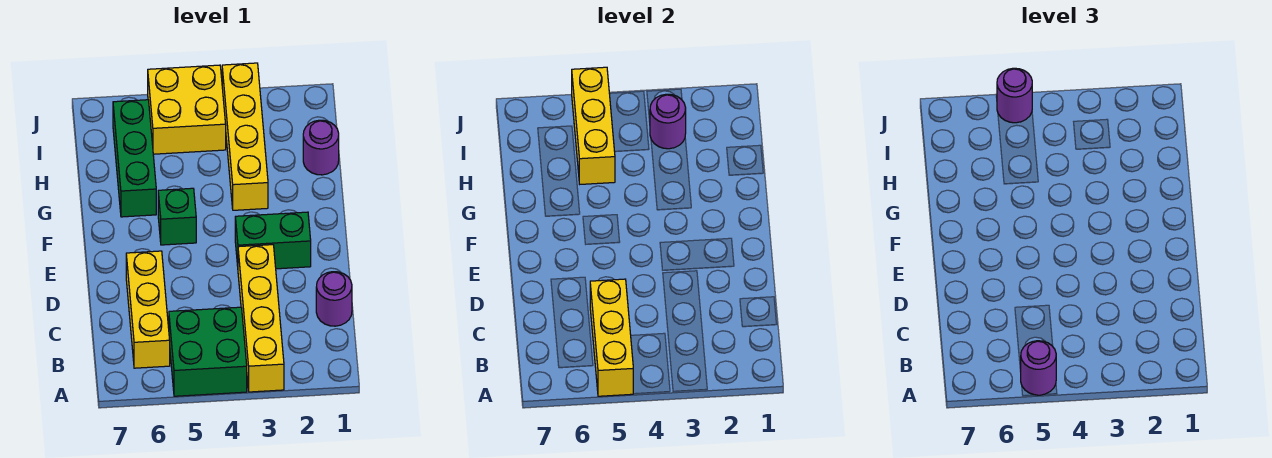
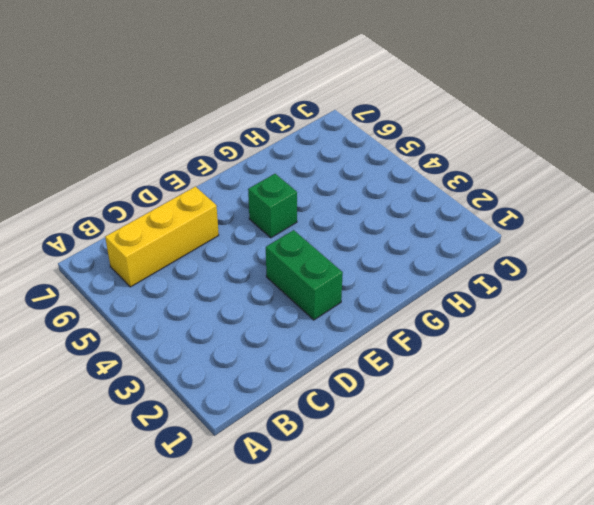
none -> yellow 1x4 brick [238,245,284,392]
none -> green 2x2 brick [169,307,247,396]
none -> purple 1x1 round brick [316,272,352,326]

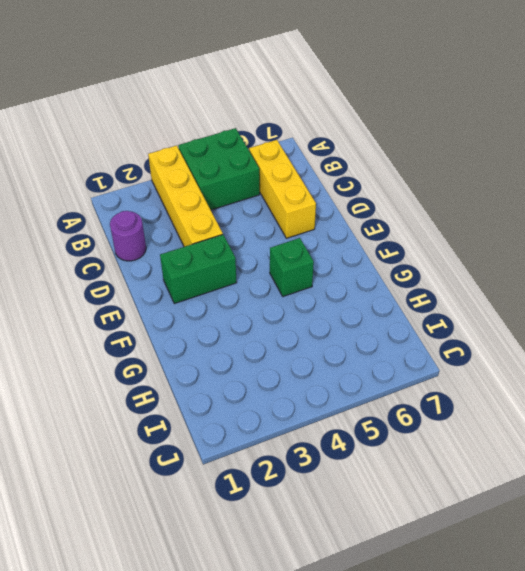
none -> yellow 1x4 brick [222,63,268,210]
none -> green 1x3 brick [113,100,156,217]
none -> purple 1x1 round brick [303,120,339,175]

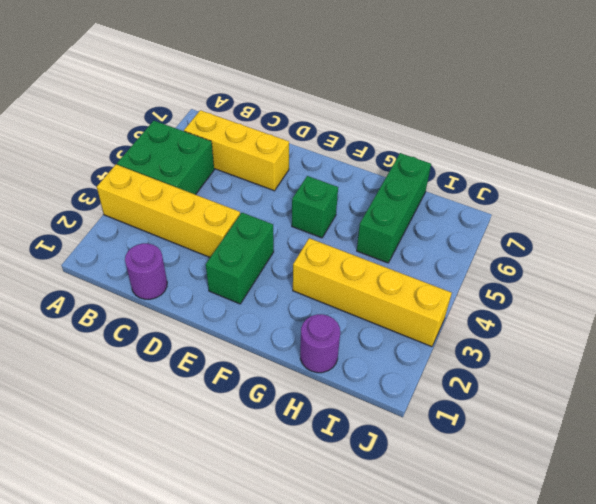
green 1x3 brick [357,153,431,263] -> green 1x3 brick turned to [113,100,156,217]
none -> yellow 2x2 brick [148,65,226,154]
none -> yellow 1x3 brick [590,279,633,396]
none -> yellow 1x3 brick [572,67,615,184]

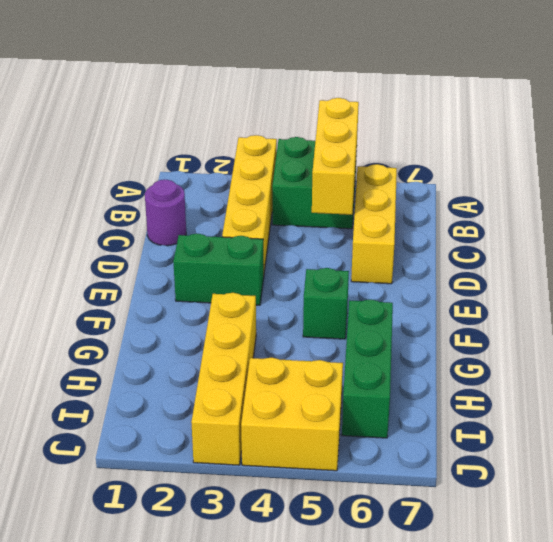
none -> purple 1x1 round brick [303,120,339,175]
none -> yellow 1x3 brick [572,67,615,184]
none -> purple 1x1 round brick [650,94,686,149]

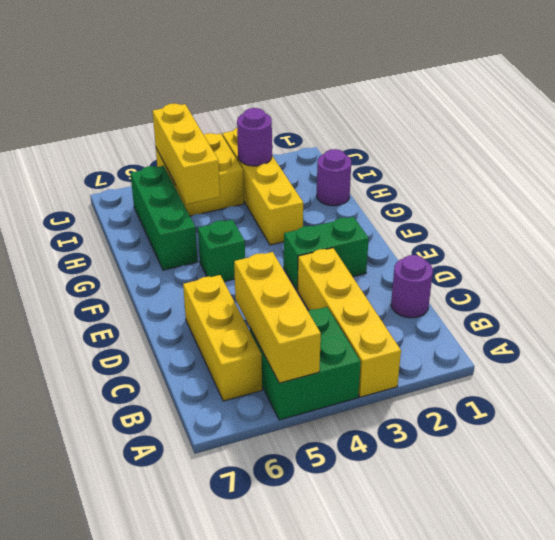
none -> purple 1x1 round brick [1020,341,1056,395]
none -> purple 1x1 round brick [997,68,1032,123]

